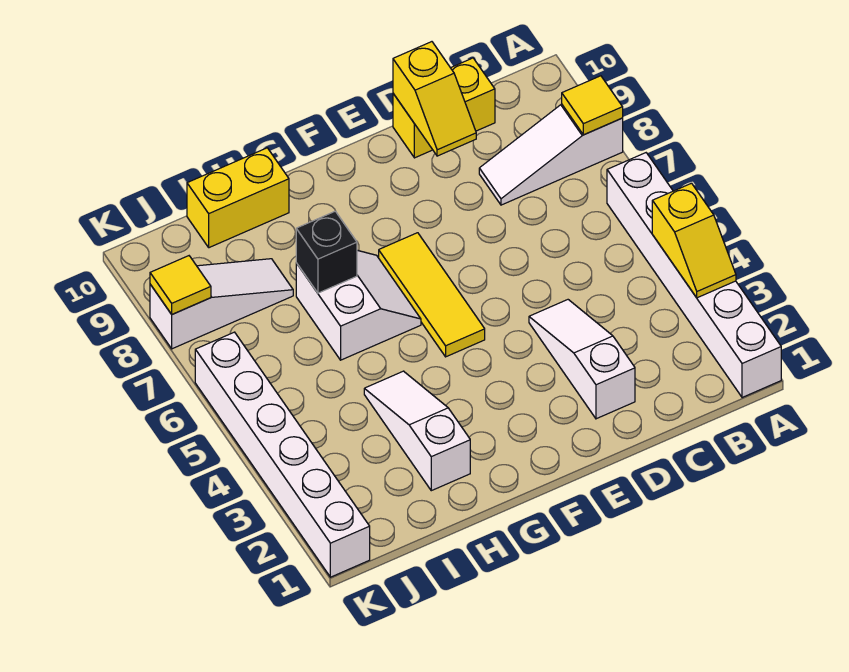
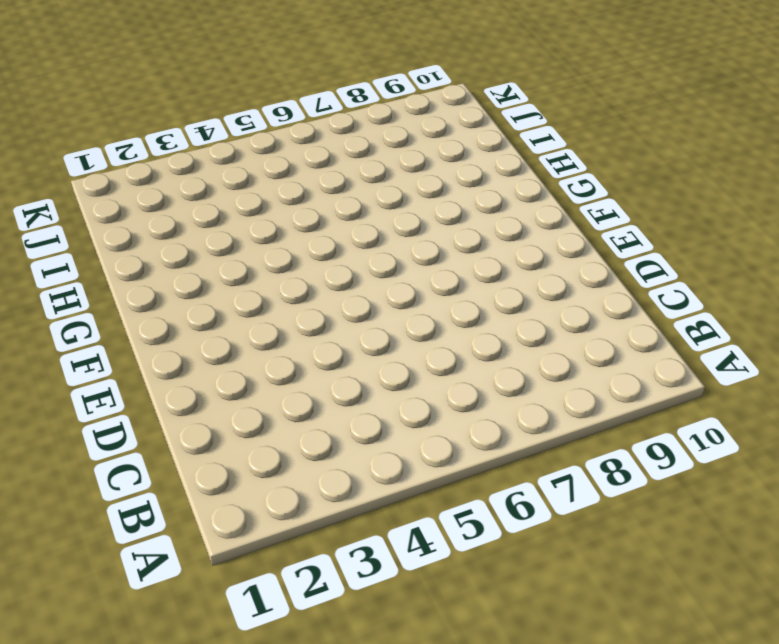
none -> white 1x6 brick [607,153,781,398]
none -> white 1x3 slope [479,104,623,205]
none -> yellow 1x2 brick [393,58,495,158]

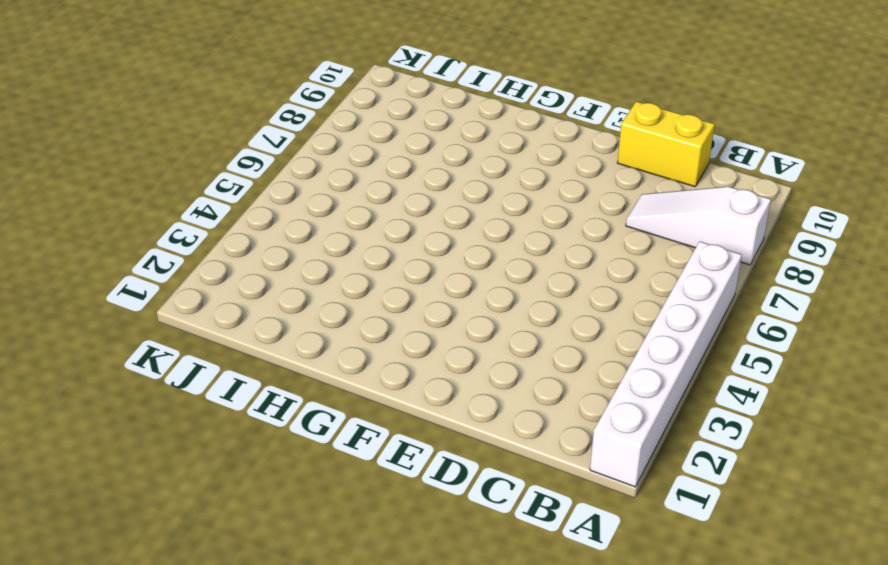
none -> white 1x3 slope [529,300,635,419]
none -> yellow 1x3 tile [379,233,485,357]
none -> white 2x2 slope [296,250,421,360]

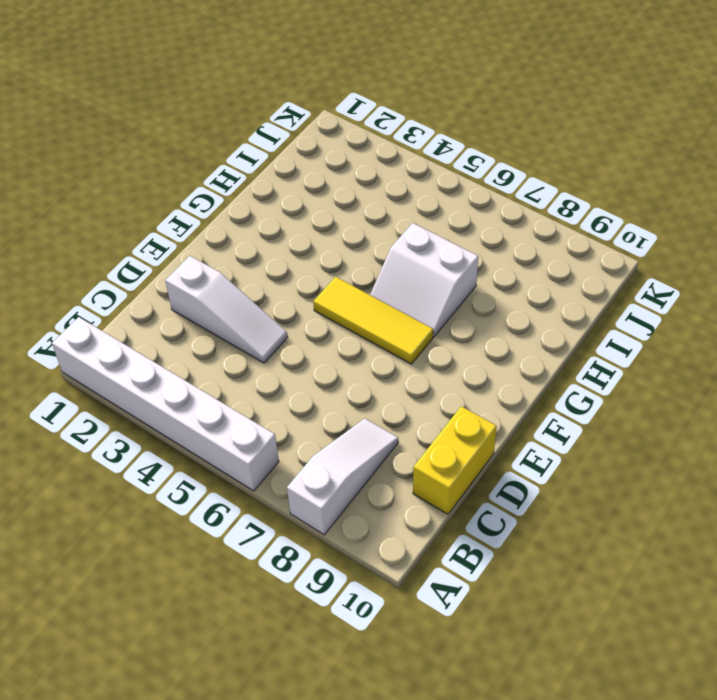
none -> white 1x3 slope [364,371,470,491]
none -> yellow 1x2 brick [187,148,289,248]
none -> white 1x3 slope [150,259,293,349]

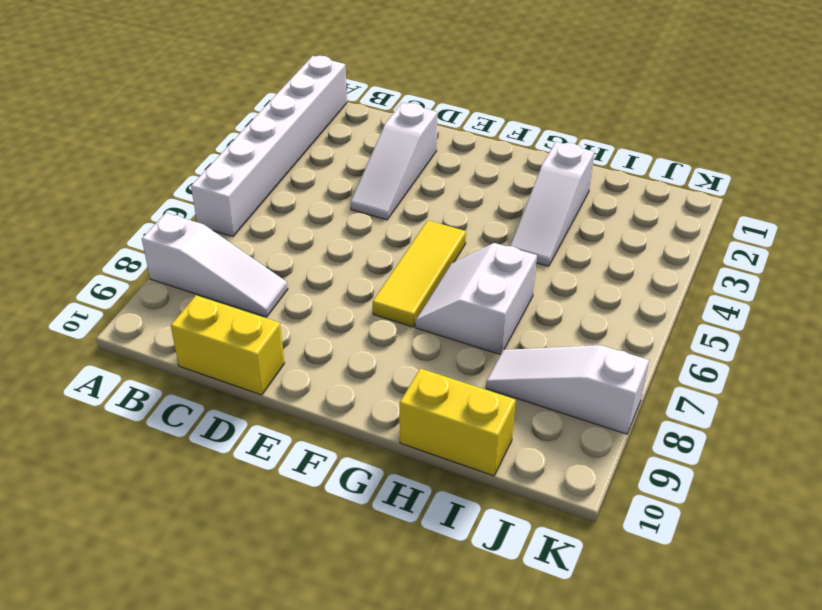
none -> white 1x6 brick [195,332,370,577]
none -> yellow 1x2 slope [652,183,736,298]
none -> yellow 1x1 tile [562,76,623,135]

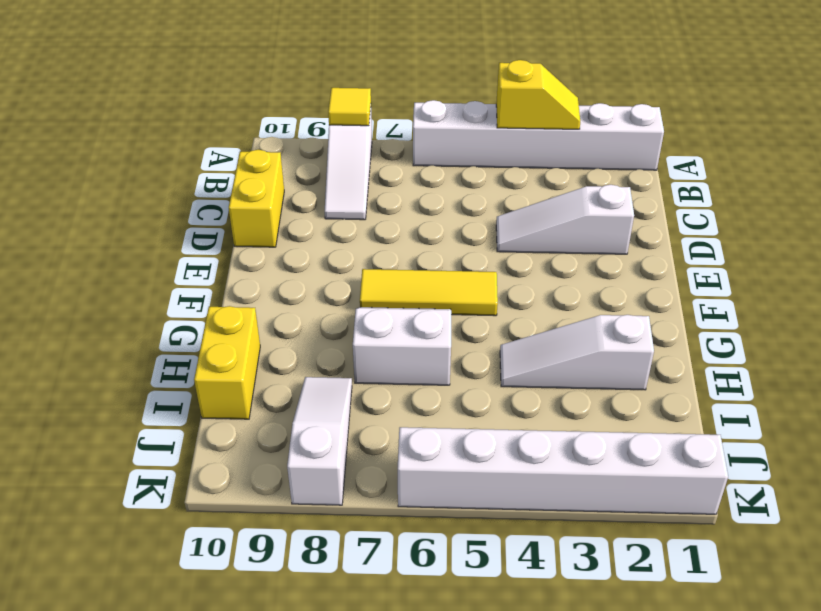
none -> yellow 1x2 slope [393,42,476,156]
none -> black 1x1 brick [296,211,357,293]
none -> yellow 1x1 tile [150,256,211,314]

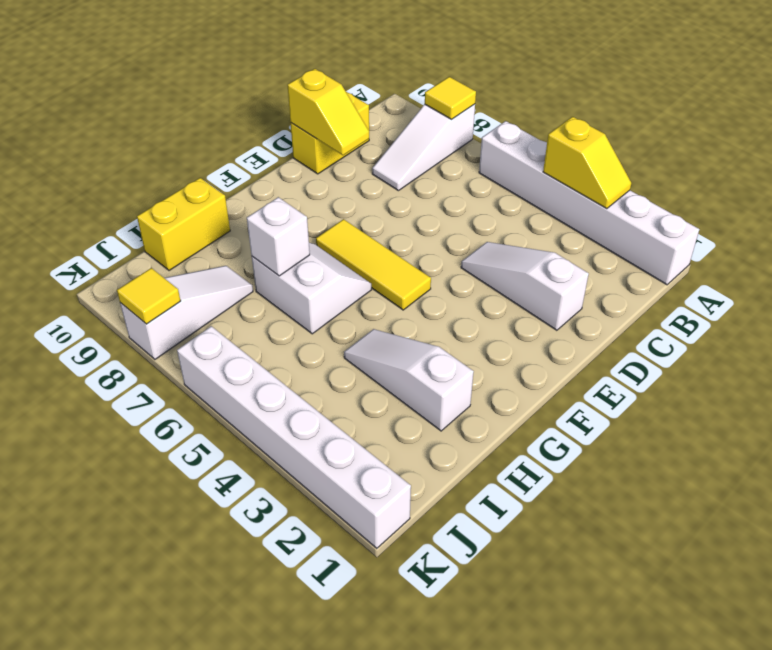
white 1x1 brick [247,197,310,276] -> black 1x1 brick [296,211,357,293]

